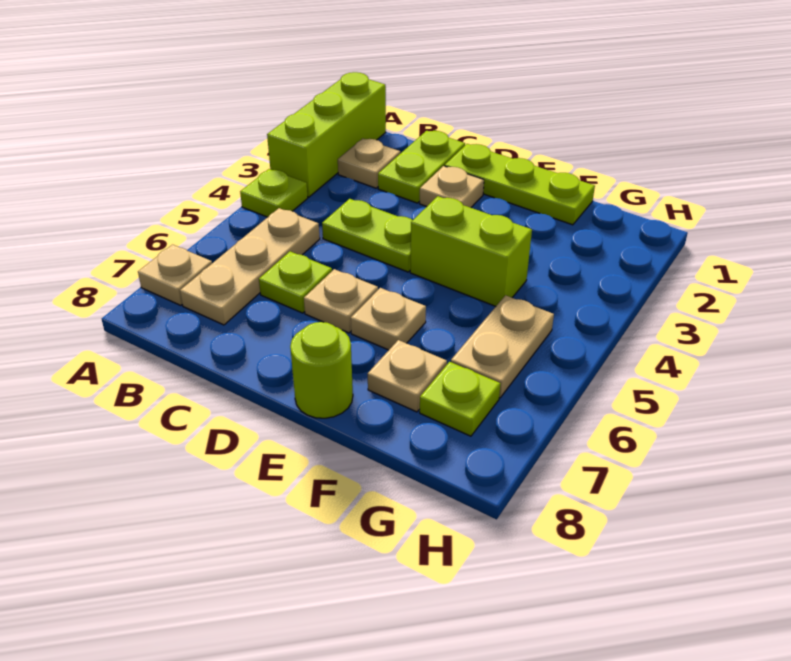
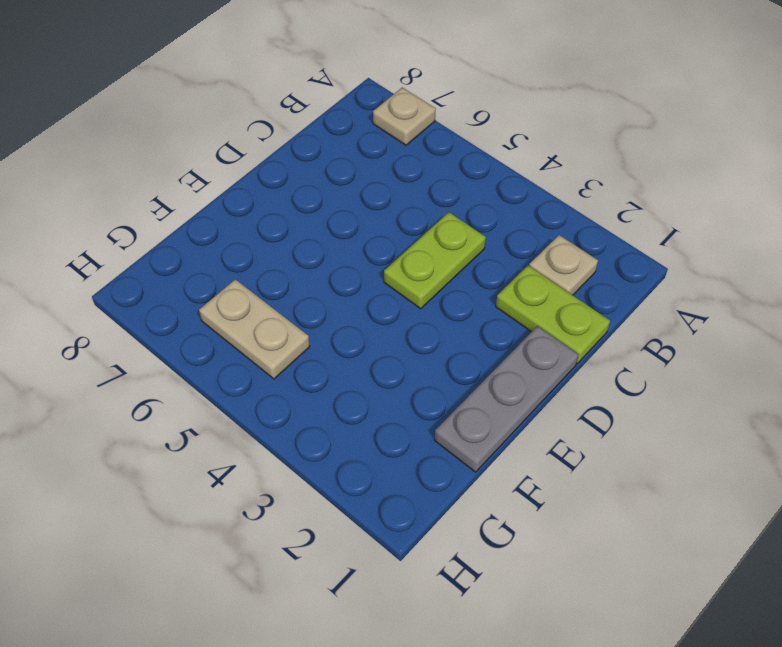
grey 1x3 plate [435,326,579,472] -> lime 1x3 plate [445,144,595,225]
none -> lime 1x3 brick [267,72,386,197]
none -> lime 1x1 plate [240,169,308,217]
none -> tan 1x3 plate [180,208,320,325]

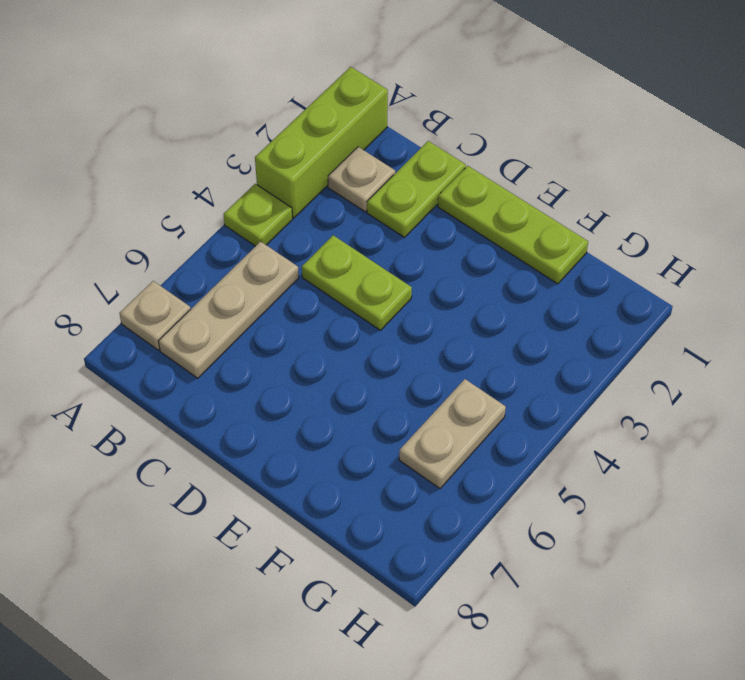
none -> lime 1x1 plate [259,251,332,313]
none -> tan 1x1 plate [420,166,484,208]
none -> tan 1x1 plate [304,269,378,333]

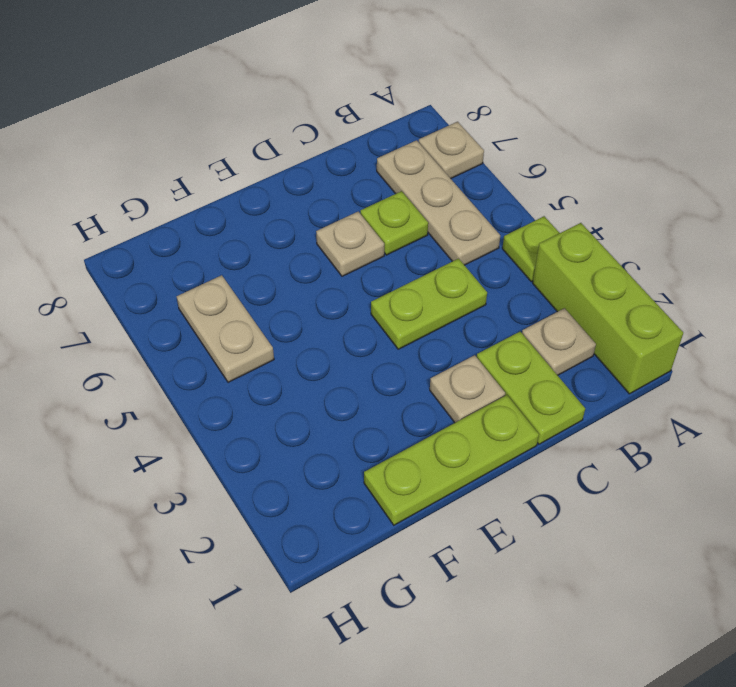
none -> lime 1x2 brick [410,196,532,306]
none -> tan 1x1 plate [351,288,426,350]
none -> lime 1x1 round brick [290,322,353,418]

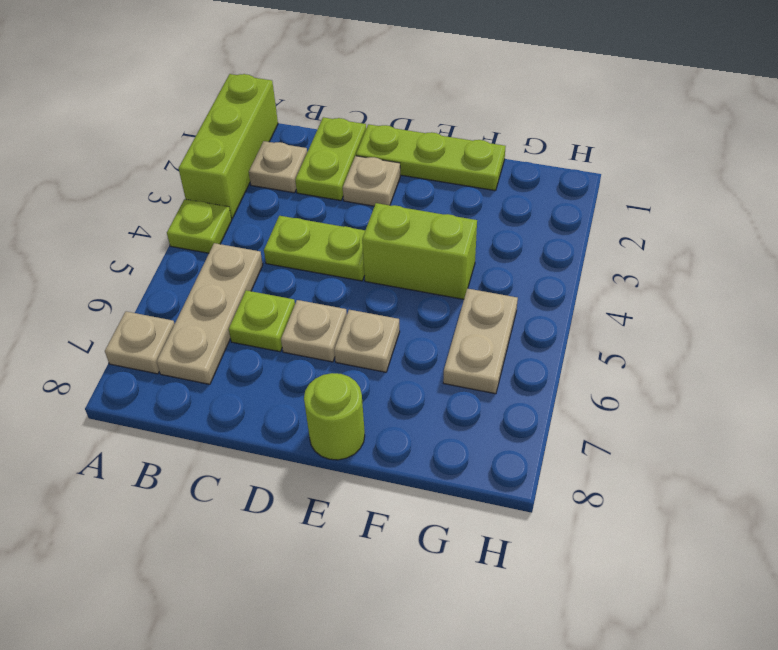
none -> tan 1x1 plate [368,340,447,412]
none -> lime 1x1 plate [420,362,500,436]

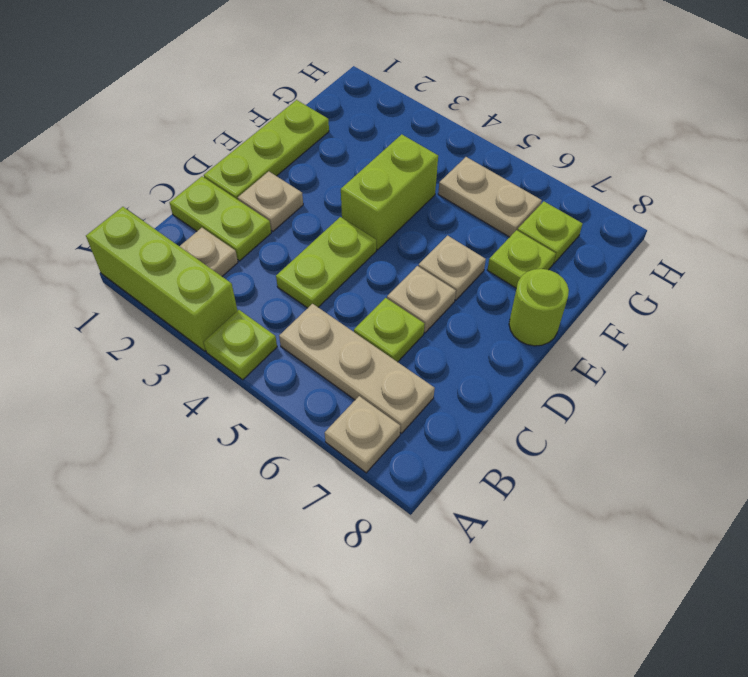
lime 1x1 plate [487,230,556,288] -> tan 1x1 plate [368,340,447,412]

